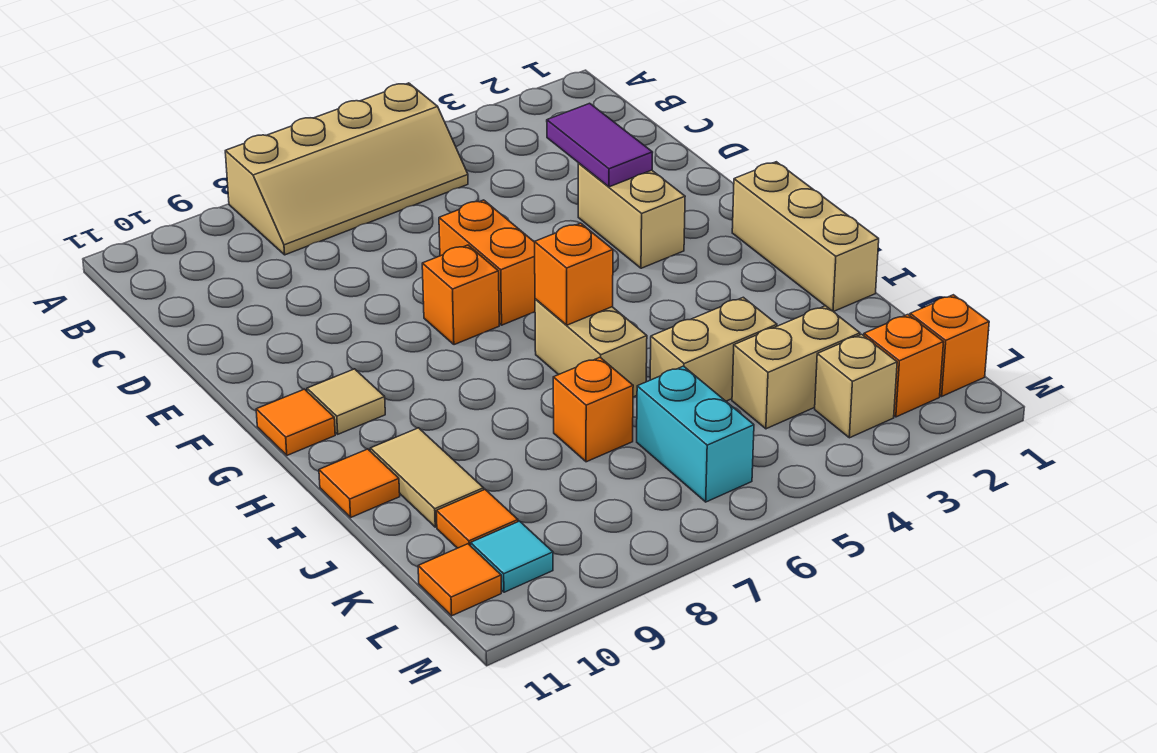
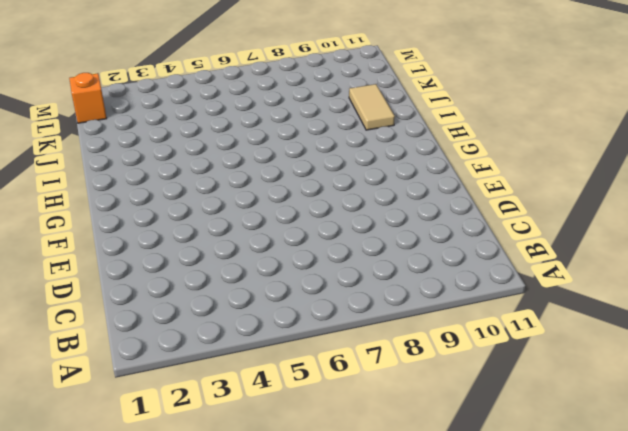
none -> tan 2x4 slope [225,83,468,255]
none -> tan 1x2 brick [578,164,685,268]
none -> orange 1x2 brick [439,200,535,325]

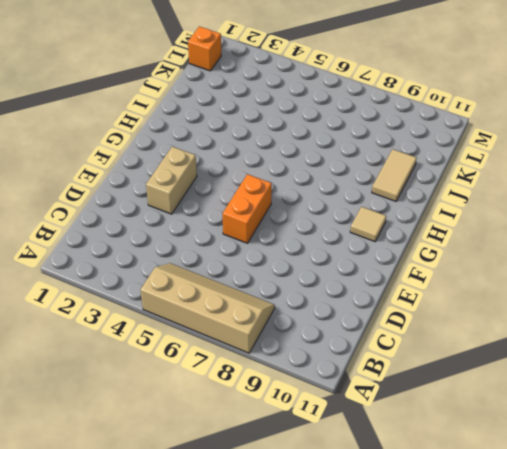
none -> orange 1x1 brick [422,245,499,345]
none -> tan 1x3 brick [732,162,879,312]
none -> orange 1x1 tile [256,389,335,455]

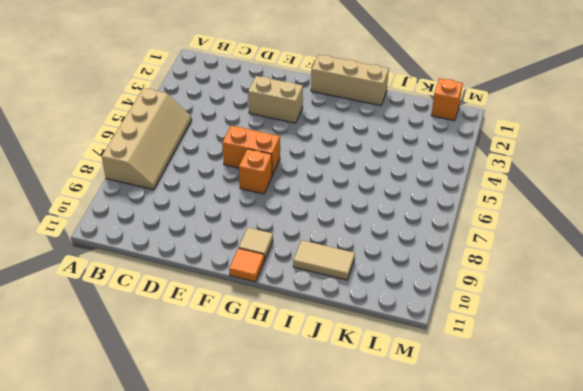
none -> tan 1x2 brick [535,299,647,397]
none -> orange 1x1 tile [319,449,400,517]
none -> tan 1x2 brick [650,297,777,401]

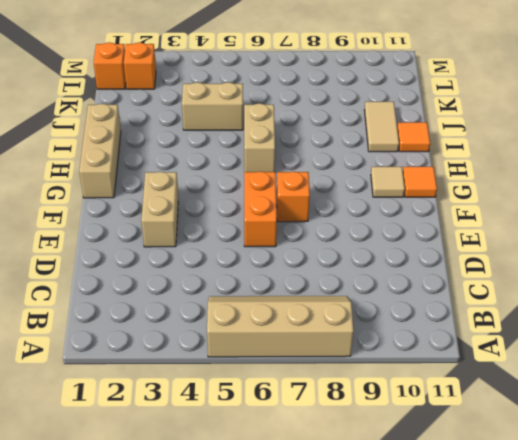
none -> orange 1x1 brick [553,358,633,462]
none -> tan 1x2 brick [732,306,860,429]
none -> cyan 1x2 brick [637,366,754,502]

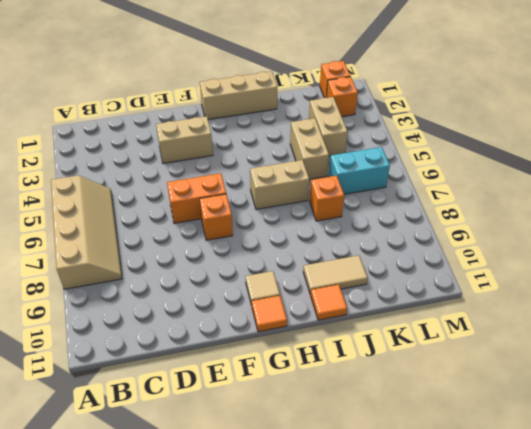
none -> orange 1x1 tile [436,490,518,548]
none -> tan 1x1 brick [815,334,897,438]
none -> cyan 1x1 tile [471,521,553,592]

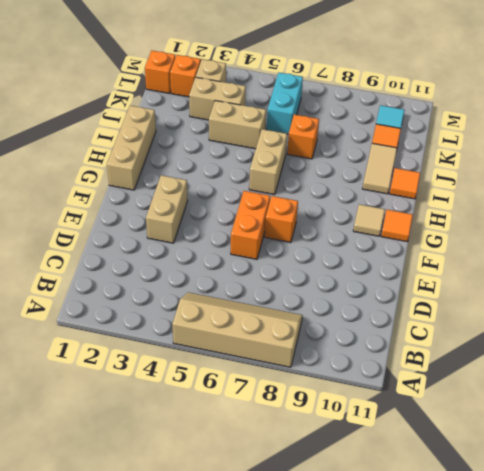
none -> orange 1x1 tile [418,544,501,616]
none -> purple 1x2 tile [547,103,653,187]
none -> orange 1x1 brick [535,223,613,325]

